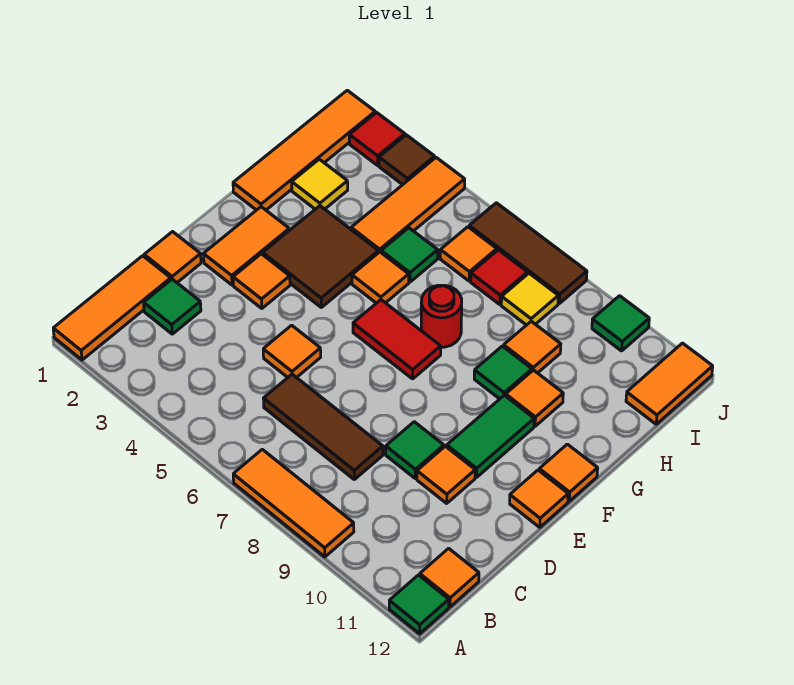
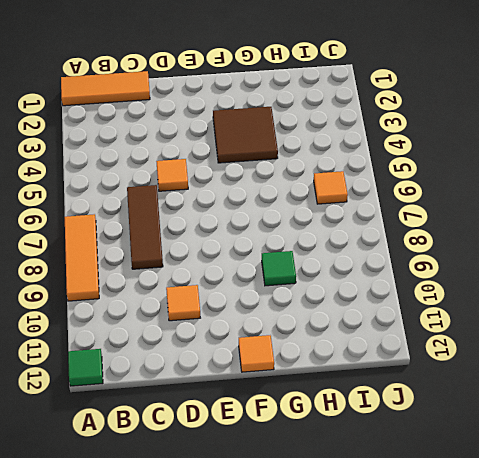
none -> orange 1x1 tile [420,548,479,607]
none -> green 1x1 tile [144,279,201,334]
none -> orange 1x1 tile [144,232,201,282]
none -> green 1x1 tile [386,422,444,479]

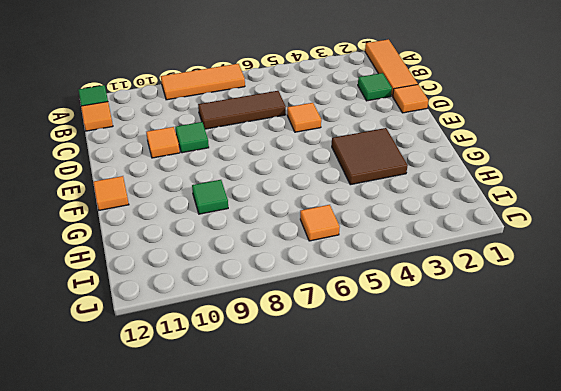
none -> orange 1x2 tile [203,207,289,285]
none -> orange 1x1 tile [233,254,290,308]
none -> green 1x2 tile [447,395,534,477]
none -> orange 1x1 tile [510,470,568,527]

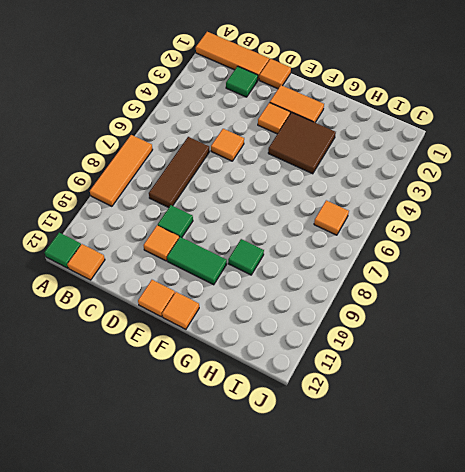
none -> red 1x2 tile [353,300,441,379]
none -> orange 1x4 tile [233,90,375,210]
none -> orange 1x1 tile [352,252,409,303]
none -> red 1x1 round brick [421,285,462,347]

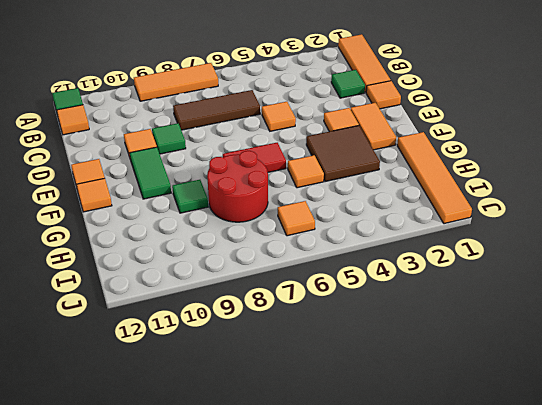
red 2x2 round brick [207,151,268,222] -> red 1x1 round brick [421,285,462,347]
none -> orange 1x1 tile [506,370,563,426]
none -> yellow 1x1 tile [292,159,348,209]
none -> orange 1x3 tile [351,158,465,253]
none -> green 1x1 tile [381,228,438,282]

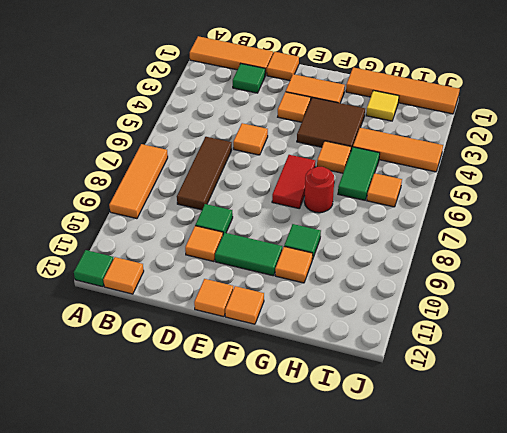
green 1x2 tile [338,147,380,200] -> green 1x1 tile [381,228,438,282]
none -> orange 1x1 tile [504,321,561,373]
none -> red 1x1 tile [471,250,528,305]
none -> yellow 1x1 tile [501,273,558,325]
none -> orange 1x2 tile [626,343,713,424]

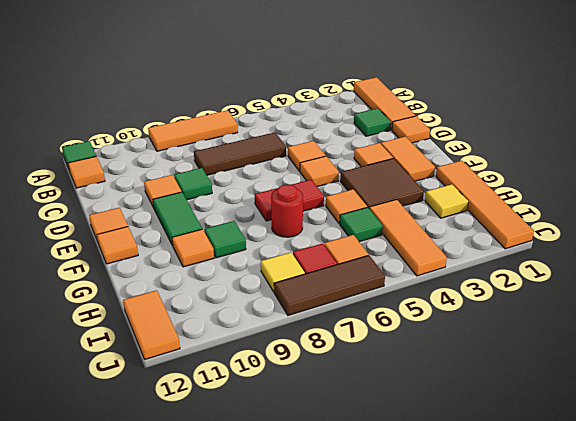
orange 1x1 tile [300,156,339,187] -> orange 1x1 tile moved to [504,321,561,373]
none -> red 1x1 tile [349,113,405,165]
none -> brown 1x1 tile [379,135,435,185]
none -> green 1x1 tile [592,296,649,351]

